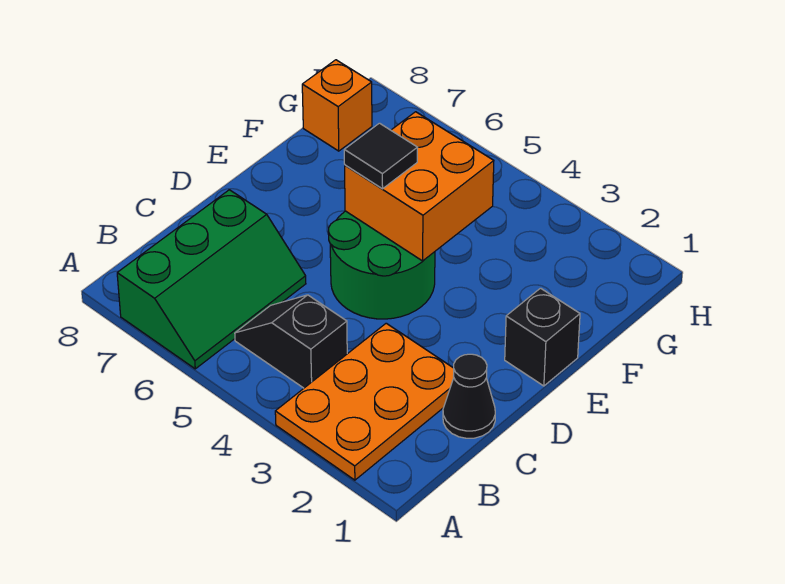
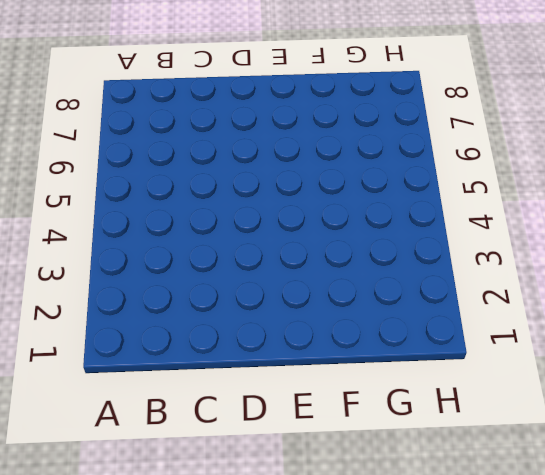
none -> orange 2x3 plate [275,323,454,480]
none -> green 2x3 slope [117,190,306,369]

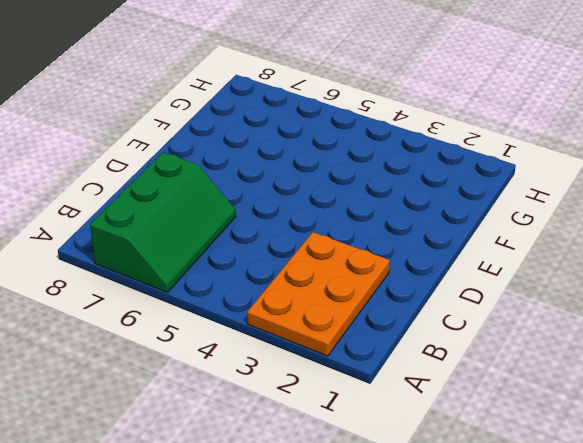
none -> black 1x2 slope [235,295,347,388]
none -> black 1x1 cone [443,354,495,438]

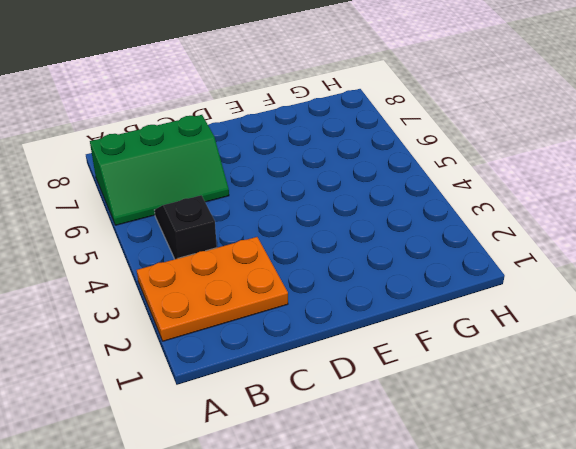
none -> black 1x1 cone [443,354,495,438]
none -> green 2x2 round brick [328,211,435,319]

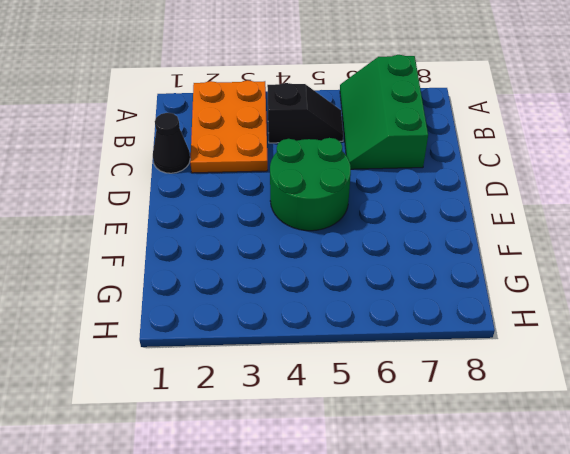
none -> black 1x1 brick [505,288,580,386]
none -> orange 1x1 brick [302,60,372,151]

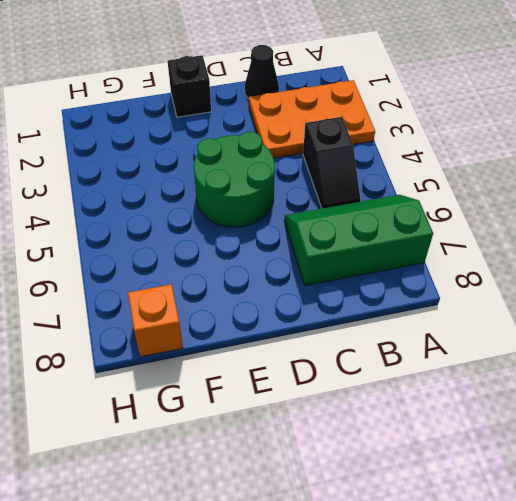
none -> orange 2x2 brick [345,112,494,261]
none -> black 1x1 tile [344,123,418,189]

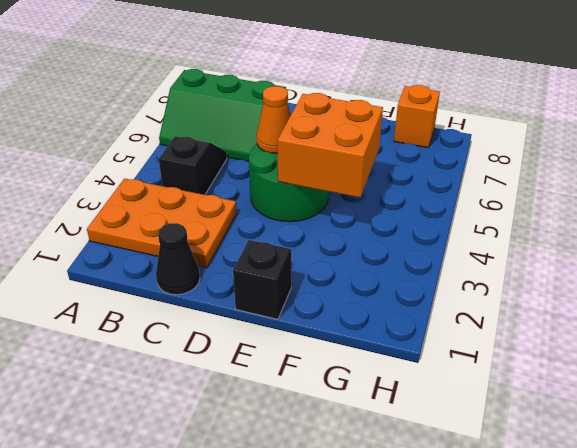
orange 1x1 cone [256,86,291,153] -> none
none -> black 1x1 tile [344,123,418,189]

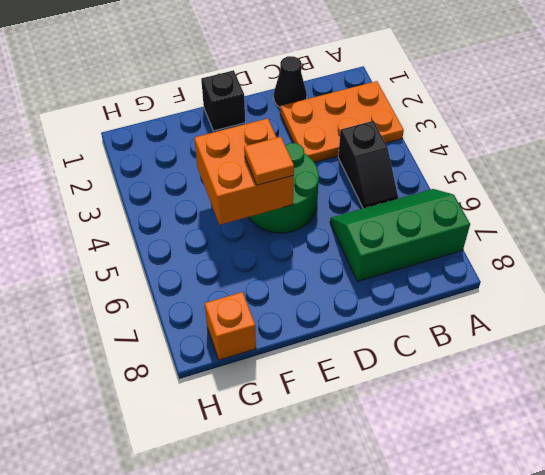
orange 1x1 tile [244,137,294,185] -> black 1x1 tile [344,123,418,189]

